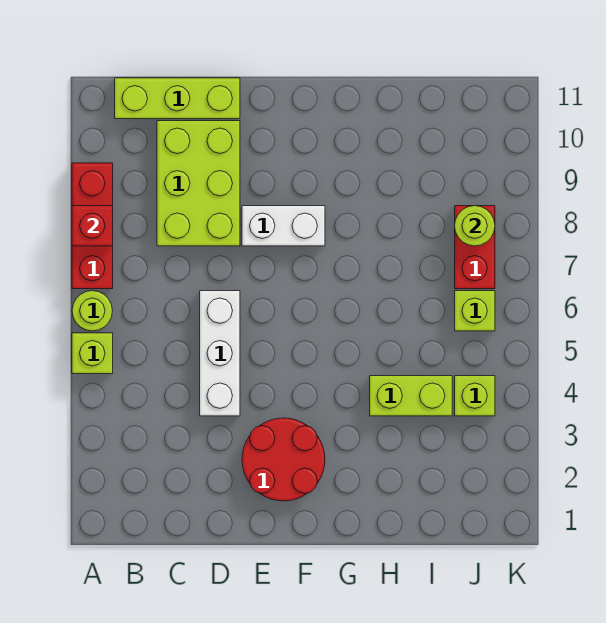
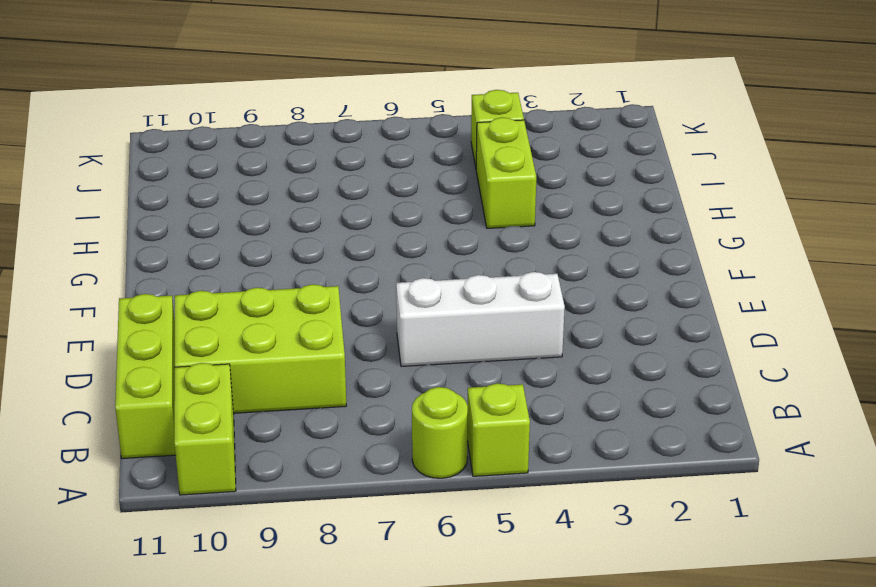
lime 1x2 brick [174,363,236,495] -> none
none -> red 1x3 brick [72,163,113,289]
none -> red 2x2 round brick [242,418,325,501]
none -> white 1x2 brick [242,206,325,246]

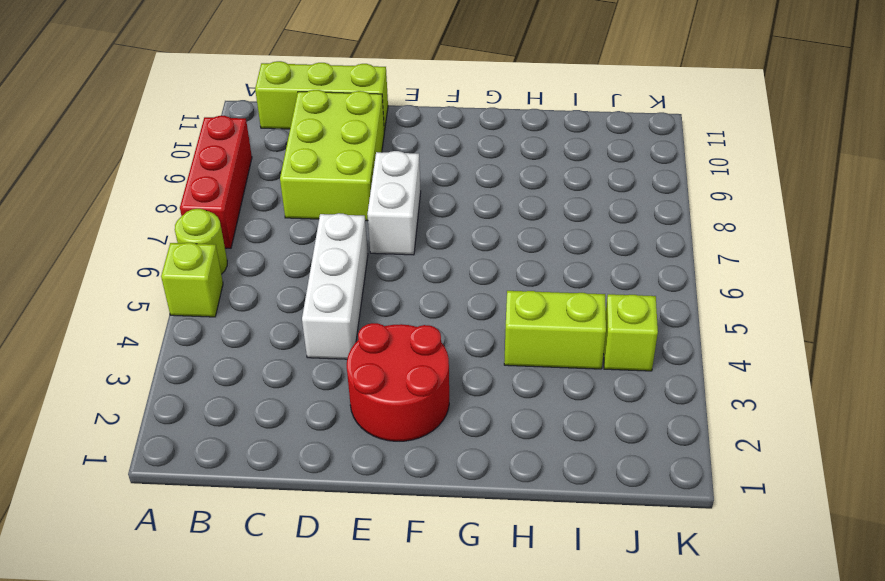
white 1x2 brick [367,151,421,255] -> white 1x2 brick turned to [242,206,325,246]
none -> lime 1x1 brick [455,291,495,331]
none -> red 1x2 brick [455,206,495,289]
none -> red 1x1 brick [72,206,113,246]

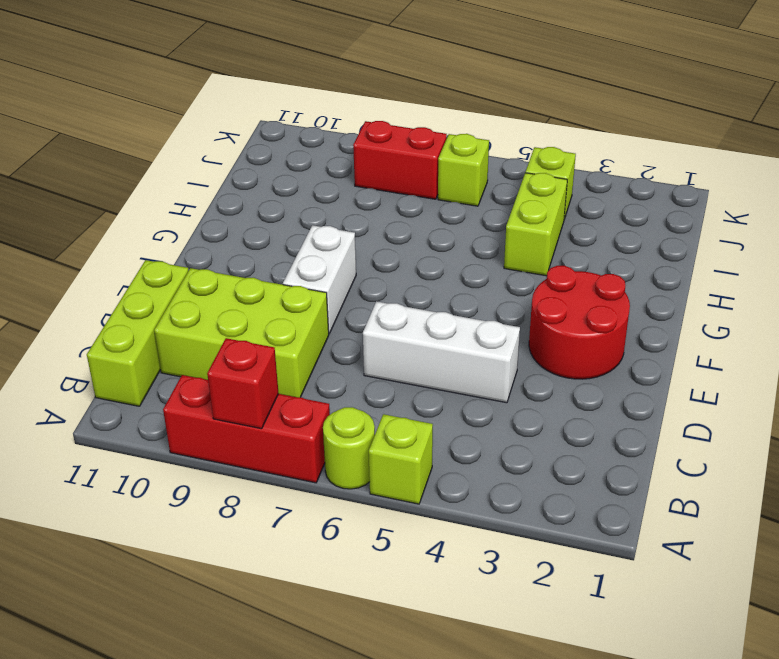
none -> lime 1x1 round brick [455,206,495,246]

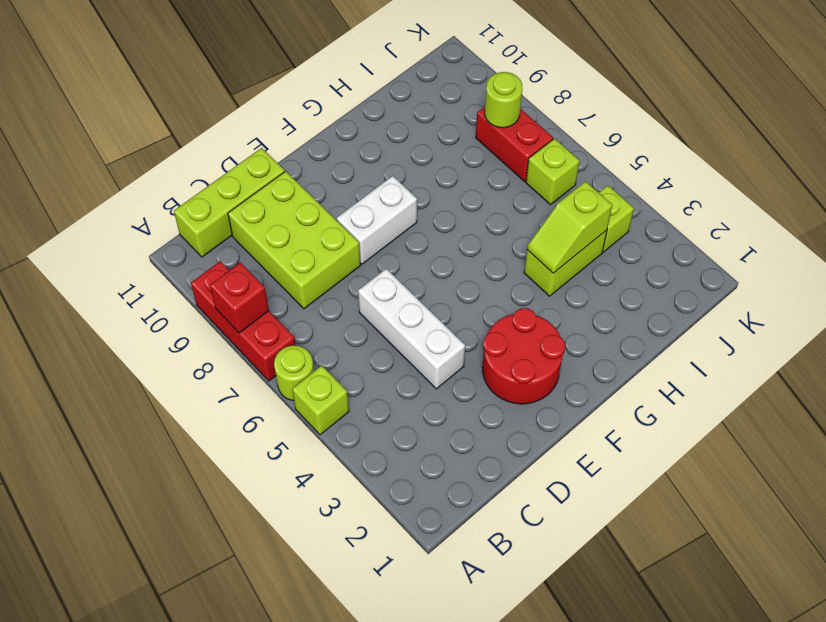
lime 1x2 slope [527,181,612,273] -> none

